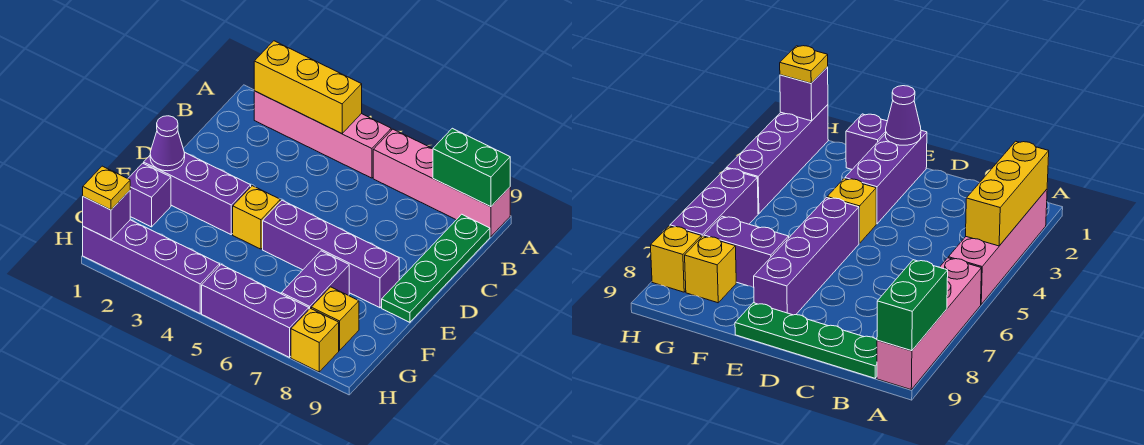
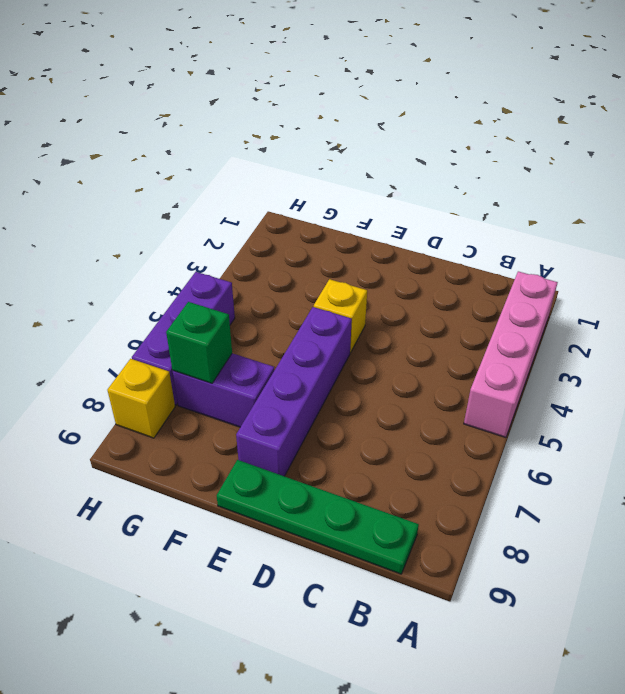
green 1x1 brick [166,302,232,383] -> none
none -> pink 1x4 brick [373,129,510,237]
none -> purple 1x3 brick [144,152,251,234]
none -> purple 1x1 brick [128,163,171,227]

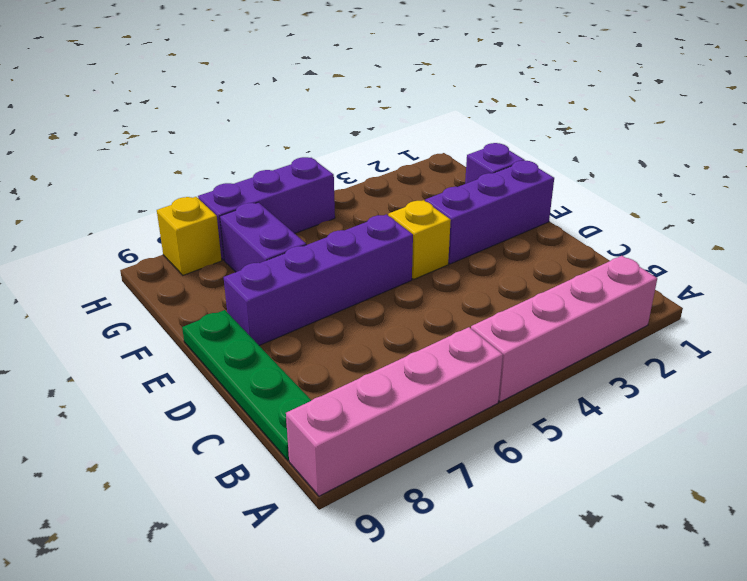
none -> yellow 1x1 brick [311,287,359,351]
none -> purple 1x4 brick [83,220,220,313]
none -> yellow 1x3 brick [254,41,362,134]

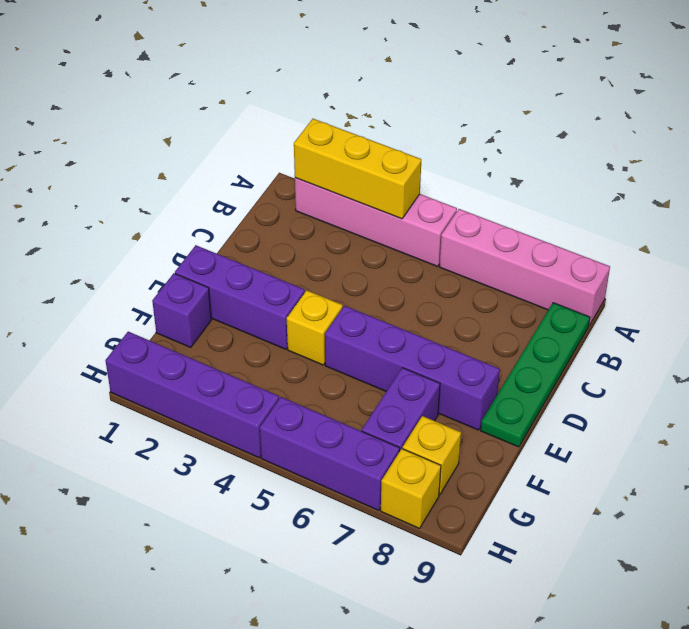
none -> green 1x2 brick [433,128,510,207]
none -> purple 1x1 cone [150,116,185,171]
none -> purple 1x1 brick [83,191,130,240]

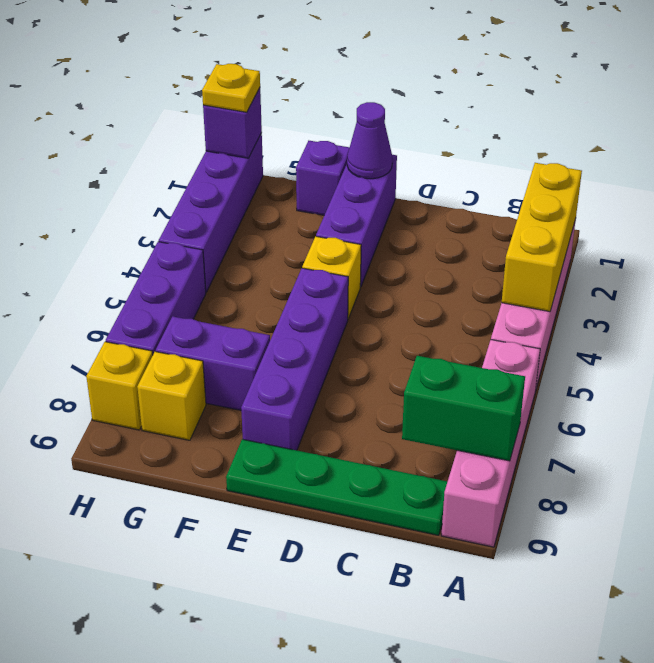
green 1x2 brick [402,356,525,461] -> green 1x2 brick turned to [433,128,510,207]

